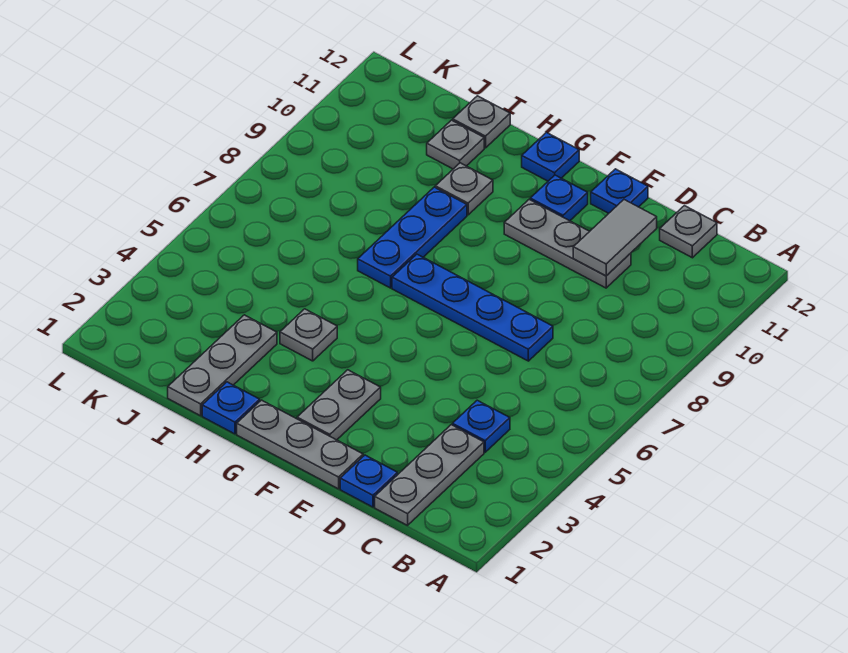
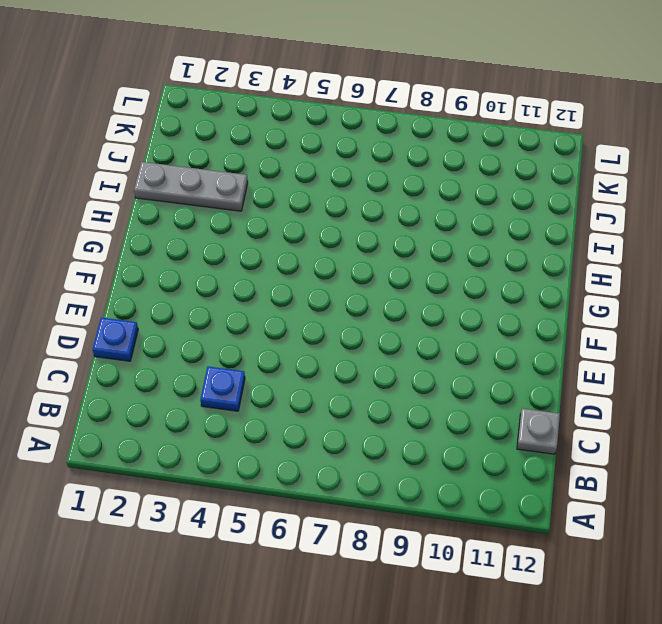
none -> grey 1x3 plate [375,425,484,525]
none -> blue 1x4 plate [392,254,553,361]
none -> grey 1x3 plate [504,200,631,288]

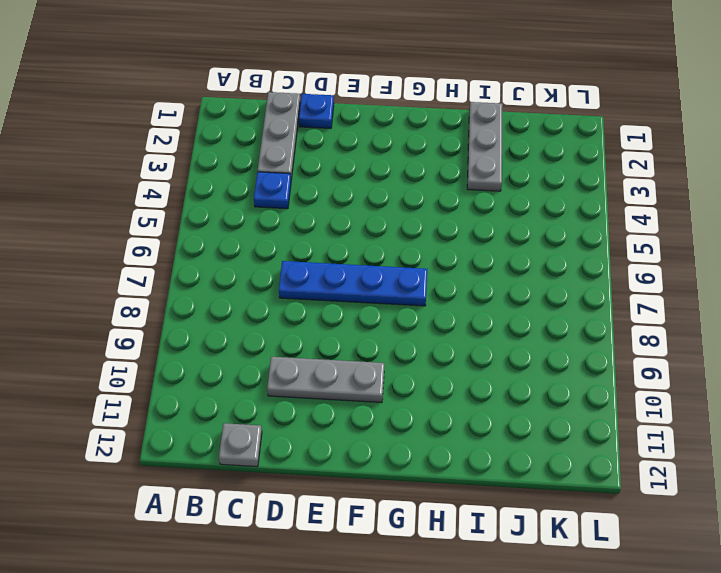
none -> grey 1x3 plate [237,400,363,489]
none -> blue 1x1 plate [591,169,648,213]
none -> grey 1x2 plate [297,370,381,440]

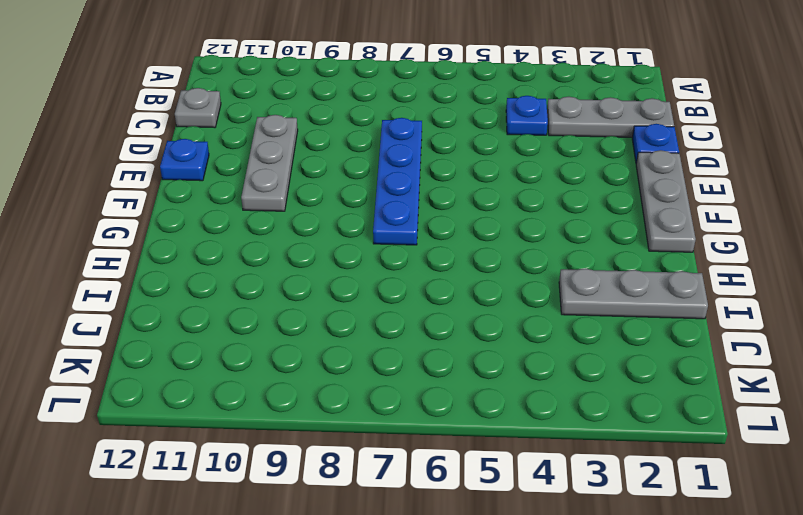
none -> grey 1x2 plate [297,370,381,440]
none -> blue 1x1 plate [530,175,588,221]
none -> blue 1x1 plate [522,132,579,181]

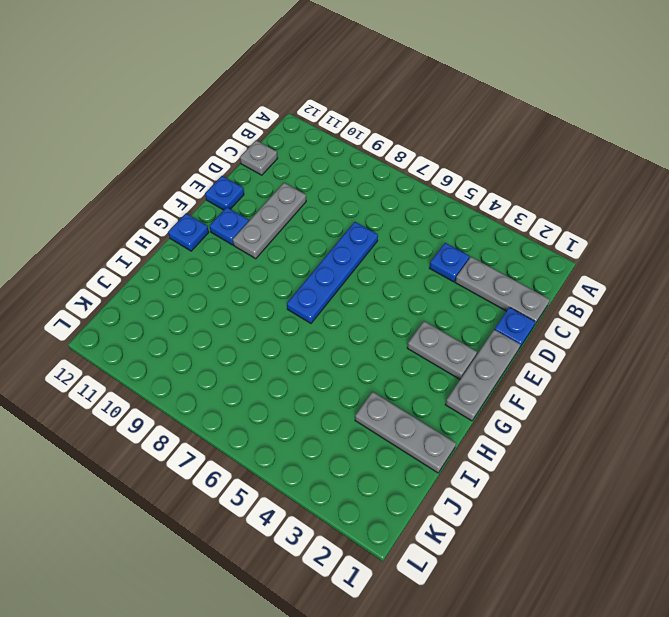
none -> blue 1x1 plate [202,382,260,434]
none -> grey 1x1 plate [280,309,337,361]
none -> blue 1x3 plate [358,187,467,288]

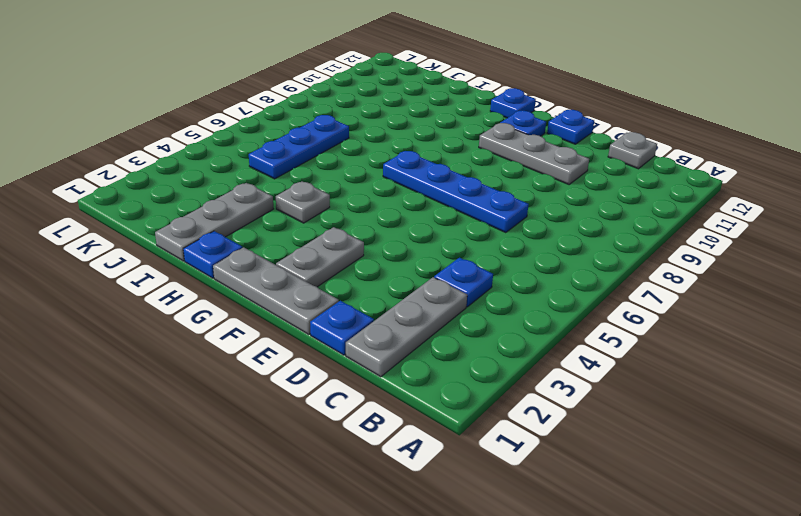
blue 1x3 plate [249,115,349,179] -> blue 1x3 plate moved to [358,187,467,288]
none -> grey 1x1 plate [435,163,493,215]
none -> grey 1x1 plate [427,120,484,169]
none -> grey 1x1 plate [453,96,510,148]

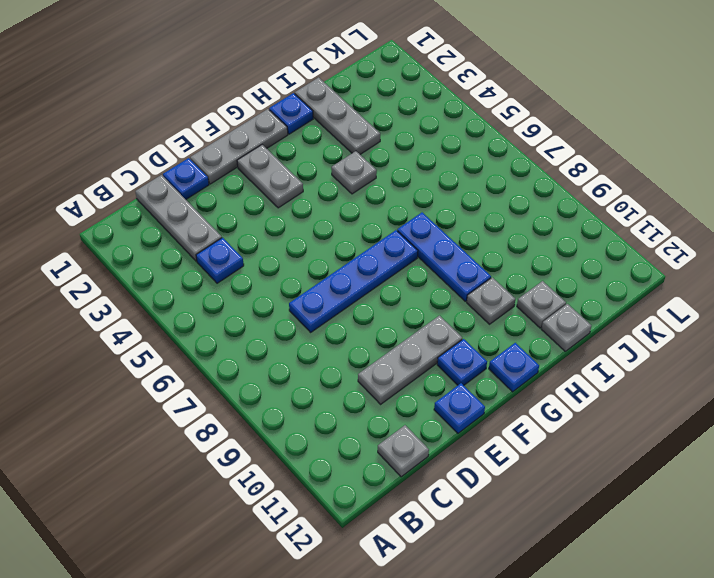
none -> grey 1x2 tile [573,200,657,276]

